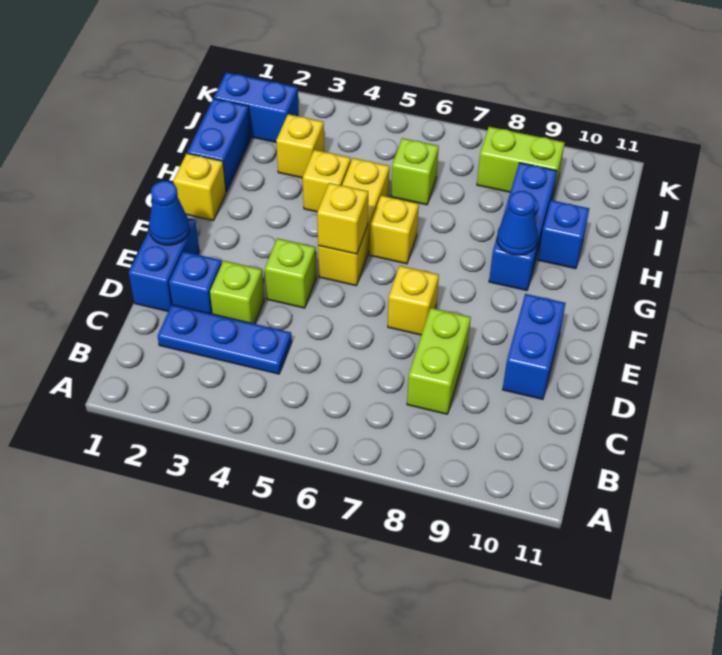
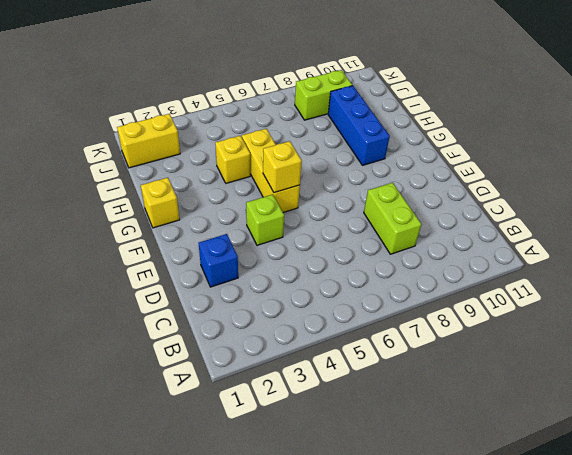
yellow 1x2 brick [117,114,180,168] -> blue 1x2 brick [214,73,299,142]
none -> blue 1x3 plate [157,305,292,374]
none -> blue 1x2 brick [129,218,200,311]
none -> lime 1x1 brick [210,261,264,324]

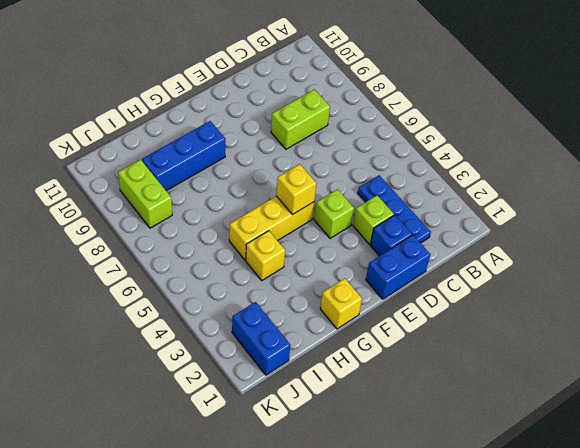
none -> blue 1x2 brick [502,294,566,399]
none -> yellow 1x1 brick [388,266,439,335]
none -> yellow 1x1 brick [370,195,419,264]

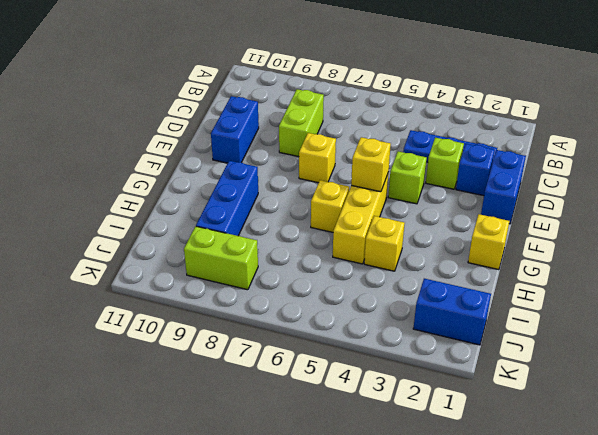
none -> blue 1x2 brick [187,99,251,192]
none -> blue 1x1 brick [538,200,589,269]
none -> yellow 1x1 brick [276,114,324,178]

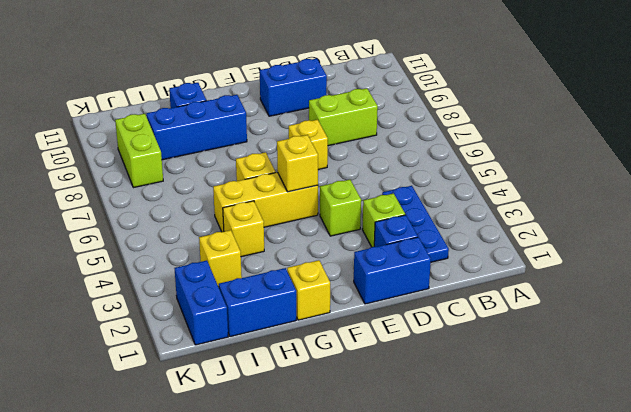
none -> lime 1x1 brick [391,138,439,205]
none -> blue 1x1 cone [149,181,190,245]
none -> blue 1x1 cone [497,191,538,255]

